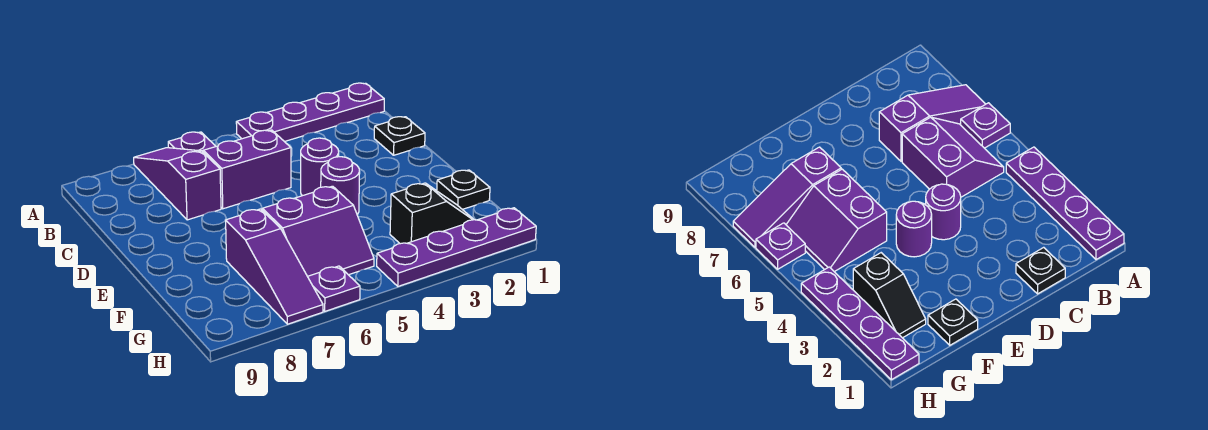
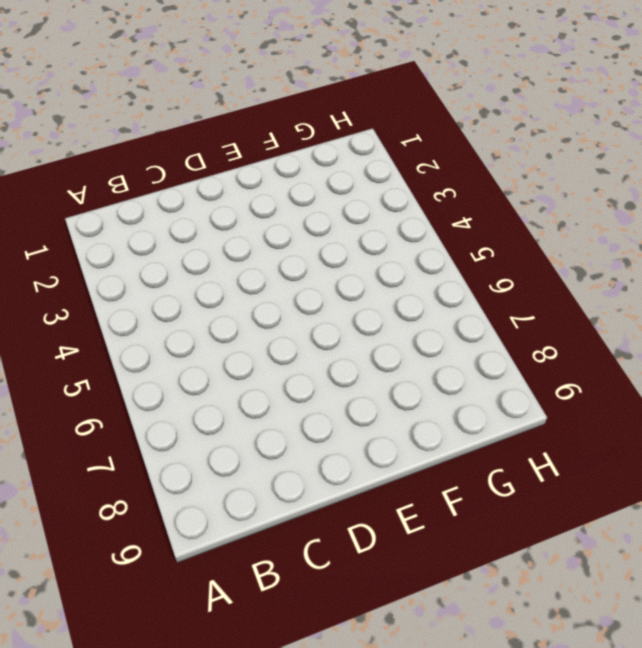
none -> purple 1x4 plate [236,83,384,142]
none -> purple 1x1 plate [168,132,216,151]
none -> purple 1x3 slope [134,148,221,220]

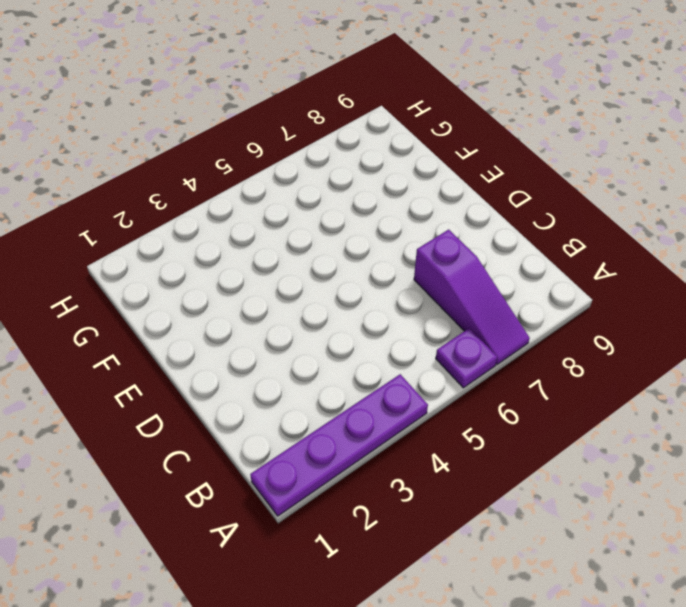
none -> purple 2x2 slope [202,130,291,209]
none -> black 1x1 plate [374,117,425,155]
none -> purple 1x1 round brick [301,138,339,196]

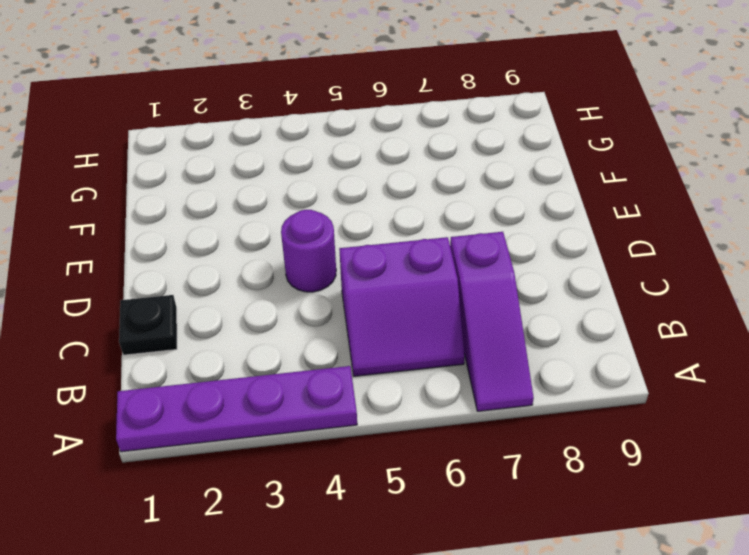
none -> purple 1x1 plate [168,132,216,151]
none -> purple 1x1 round brick [321,157,360,215]
none -> black 1x1 plate [437,170,490,209]

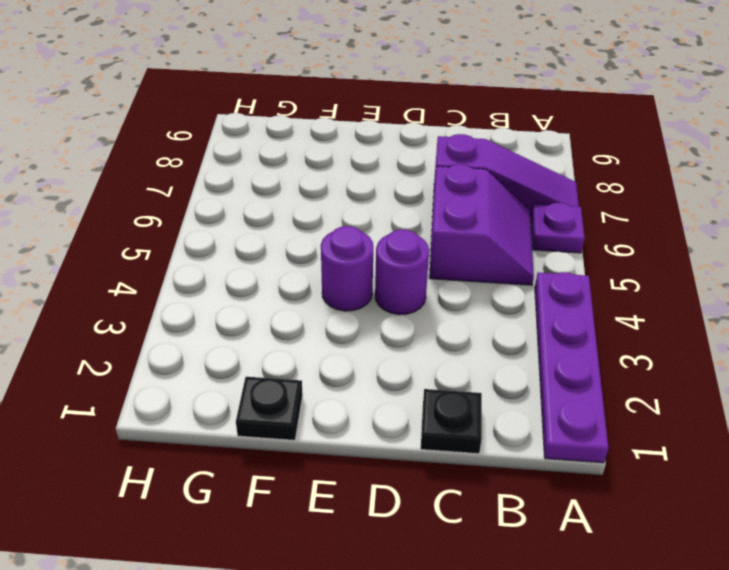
none -> purple 2x2 slope [262,186,374,276]
none -> purple 1x3 slope [226,209,323,324]
none -> black 1x2 slope [390,183,474,244]

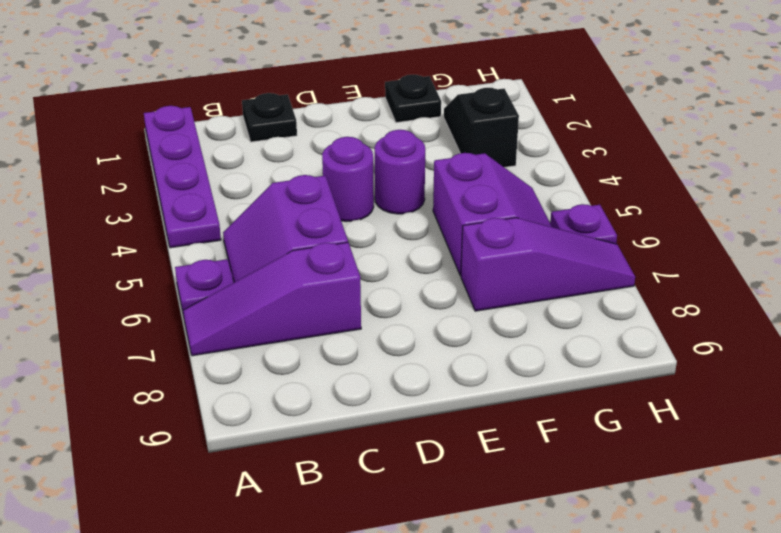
none -> purple 1x4 plate [377,208,536,286]

